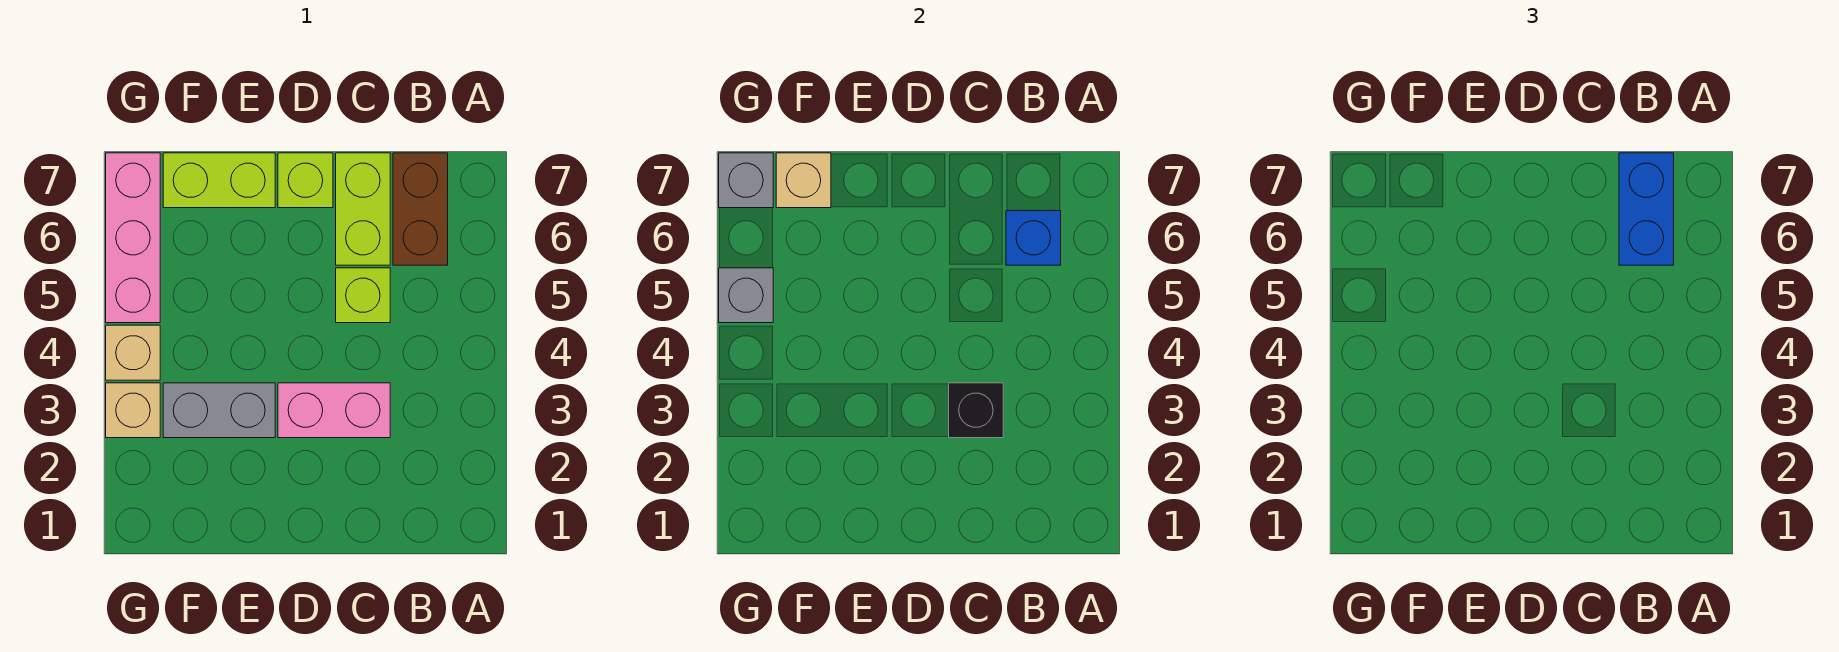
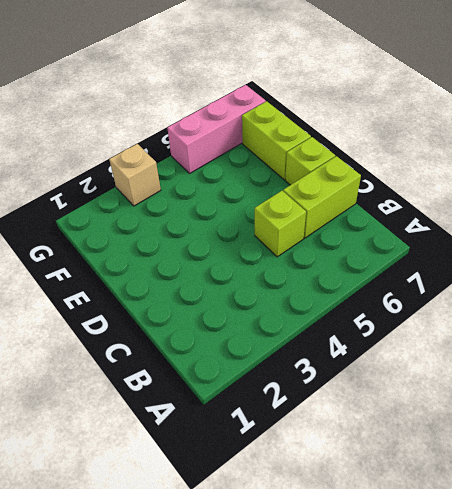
none -> brown 1x2 brick [393,153,448,265]
none -> pink 1x2 brick [278,383,390,438]
none -> grey 1x2 brick [163,383,275,438]

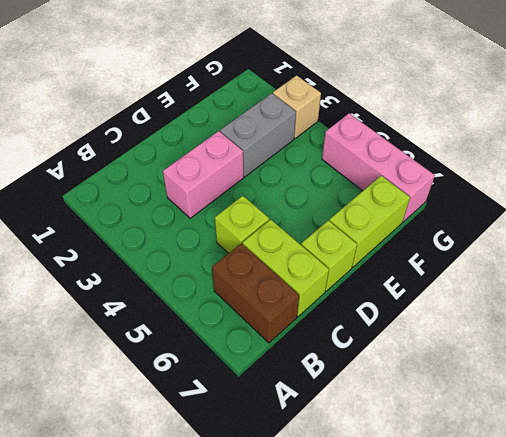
none -> tan 1x1 brick [106,325,160,380]
none -> blue 1x1 brick [1006,211,1061,265]
none -> black 1x1 brick [949,383,1003,438]

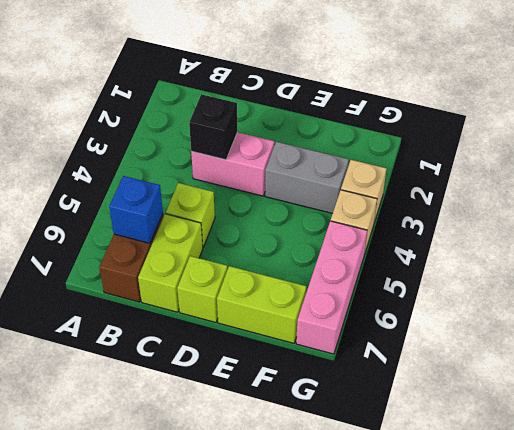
none -> tan 1x1 brick [776,153,831,208]
none -> grey 1x1 brick [719,268,773,323]
none -> grey 1x1 brick [719,153,773,208]

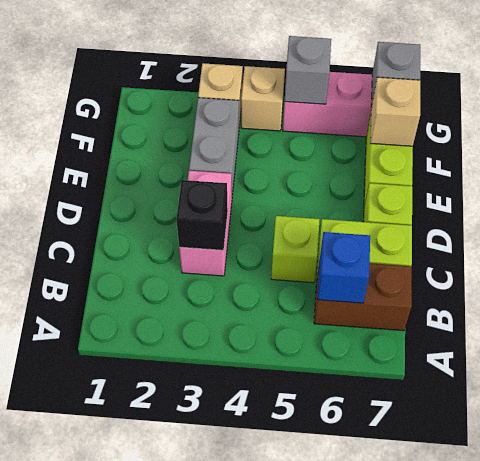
none -> blue 1x2 brick [1619,153,1674,265]

